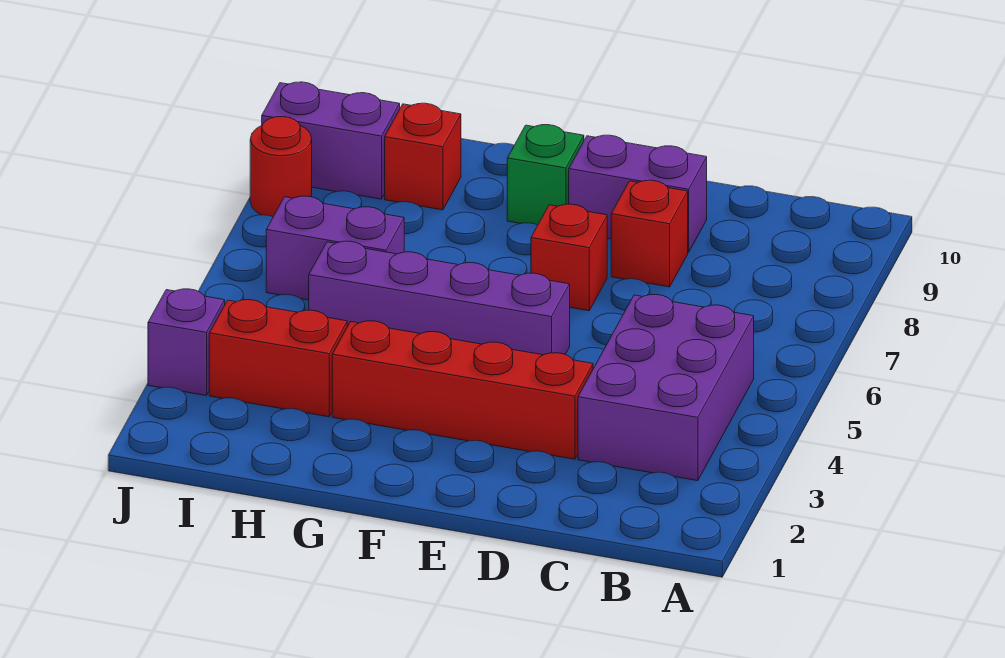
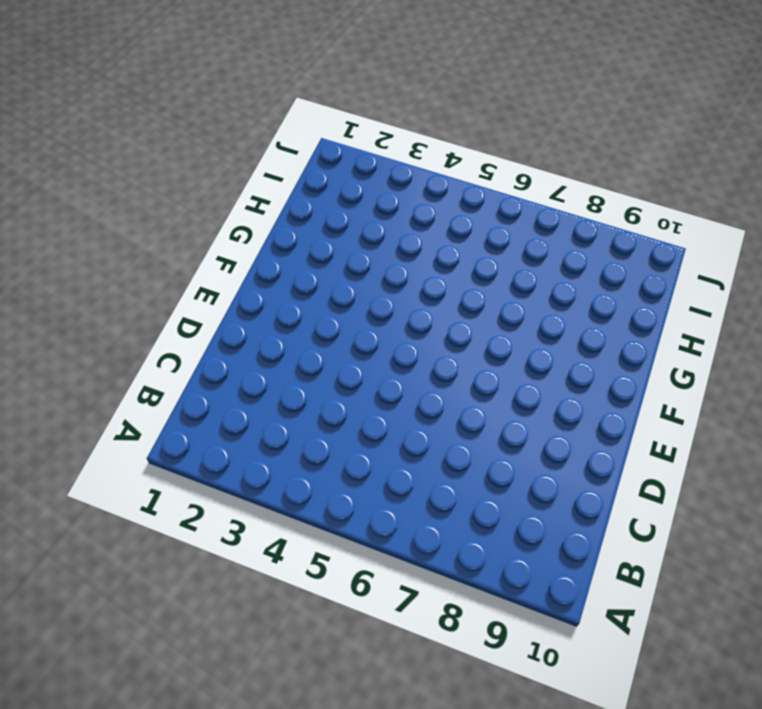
none -> purple 2x3 brick [578,294,754,481]
none -> red 1x4 brick [332,321,593,459]
none -> red 1x1 brick [611,180,688,287]

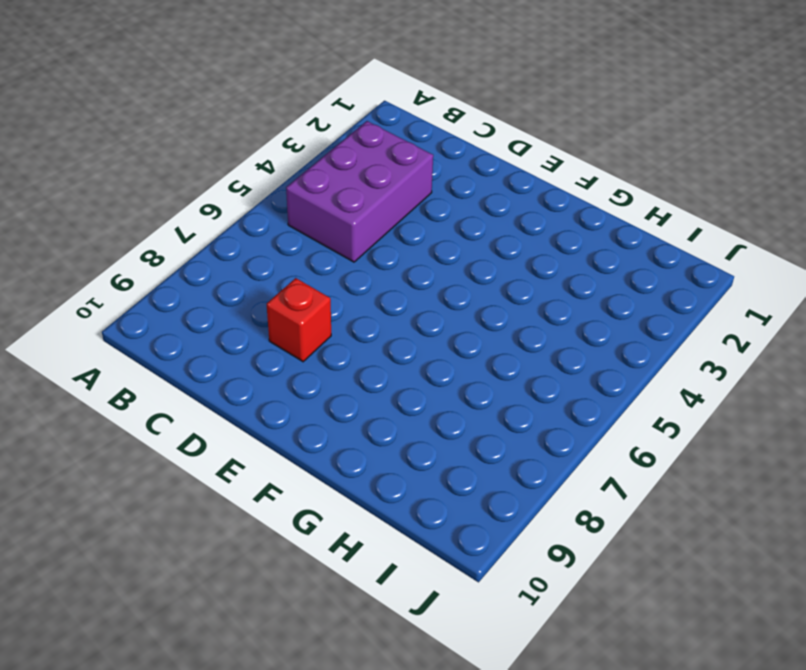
none -> red 1x4 brick [332,321,593,459]
none -> purple 1x2 brick [569,135,707,252]
none -> purple 1x4 brick [309,241,570,355]

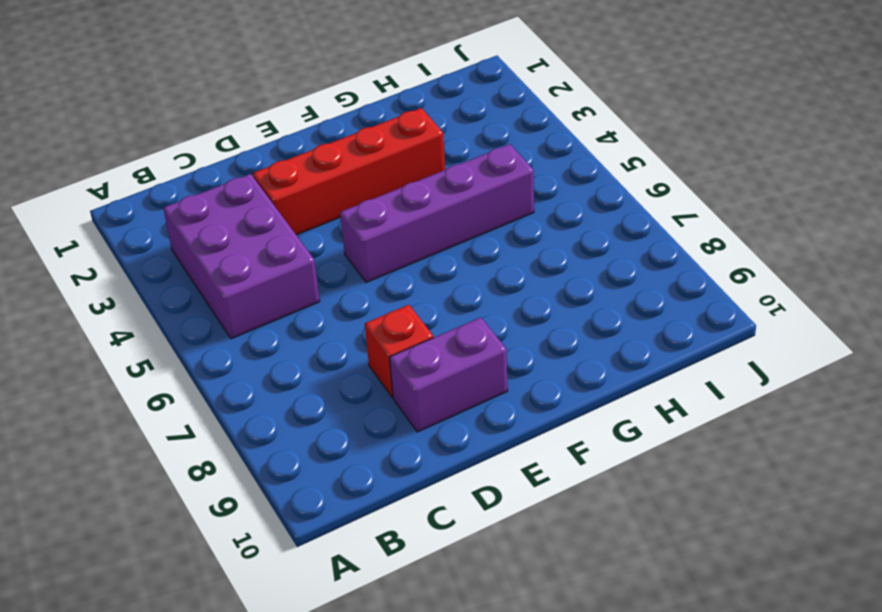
none -> red 1x1 brick [531,204,607,311]
none -> green 1x1 brick [507,125,584,225]
none -> red 1x2 brick [209,300,347,417]

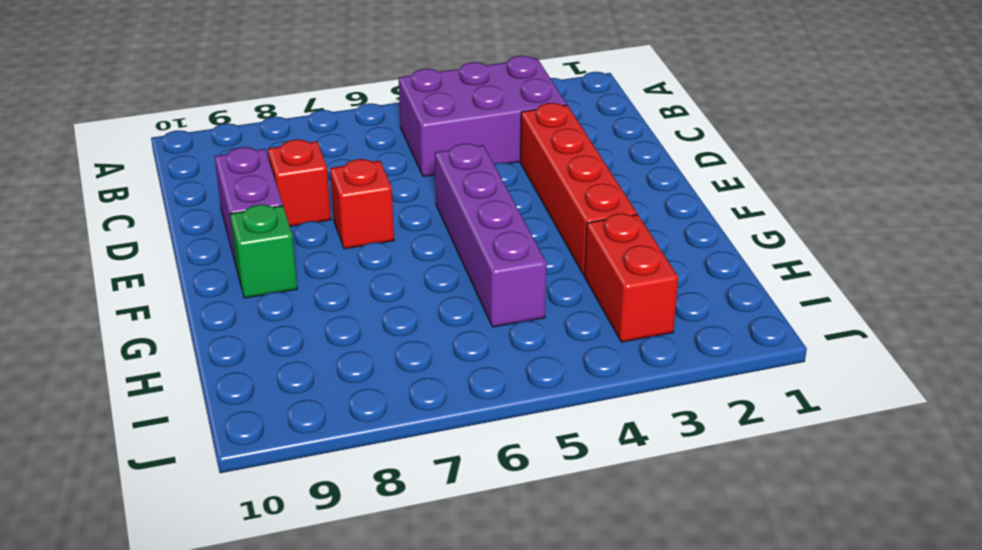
none -> purple 1x2 brick [266,196,404,300]
none -> red 1x1 brick [385,103,461,210]
none -> purple 1x2 brick [262,82,400,199]

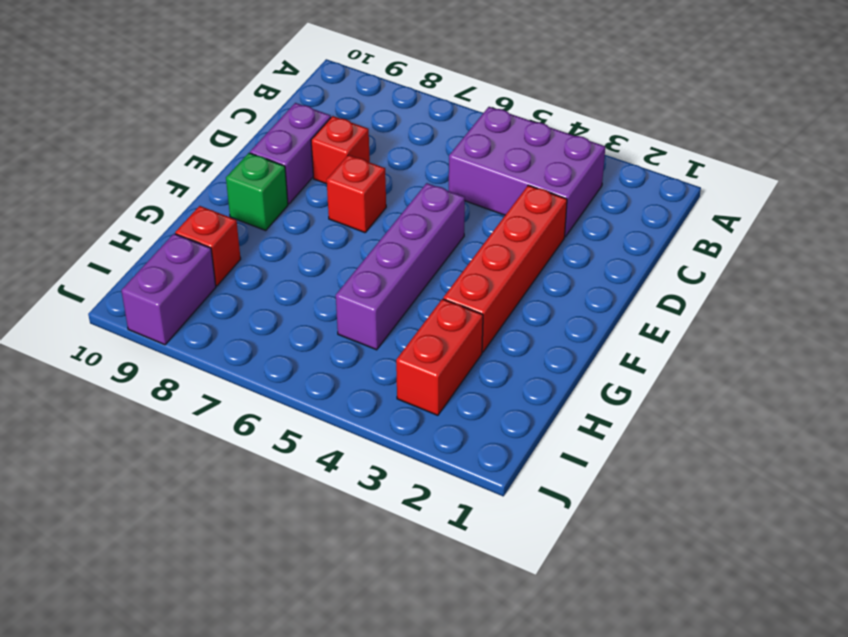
none -> purple 1x2 brick [266,196,404,300]
none -> purple 1x1 brick [148,289,225,395]
none -> red 1x1 round brick [250,117,312,217]

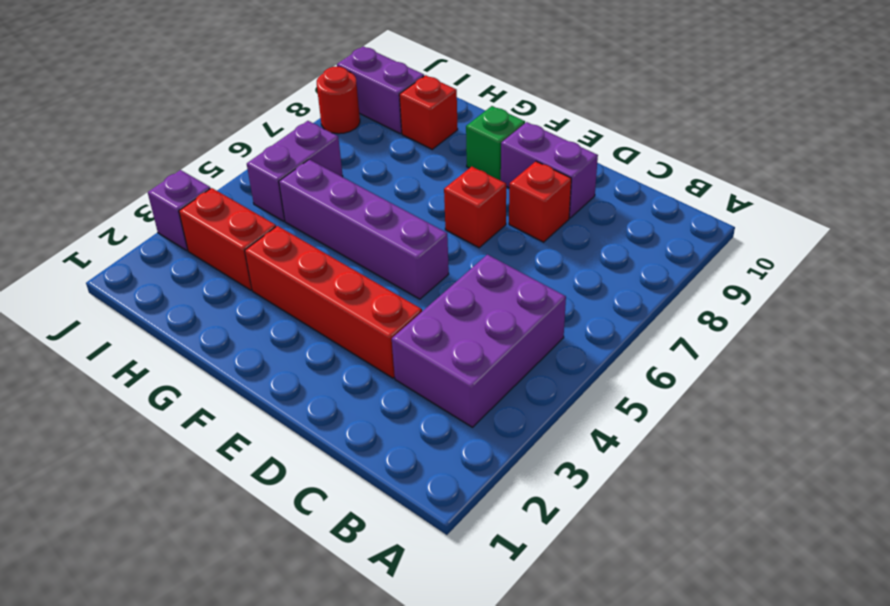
purple 1x2 brick [247,121,343,221] -> purple 1x2 brick turned to [266,196,404,300]

